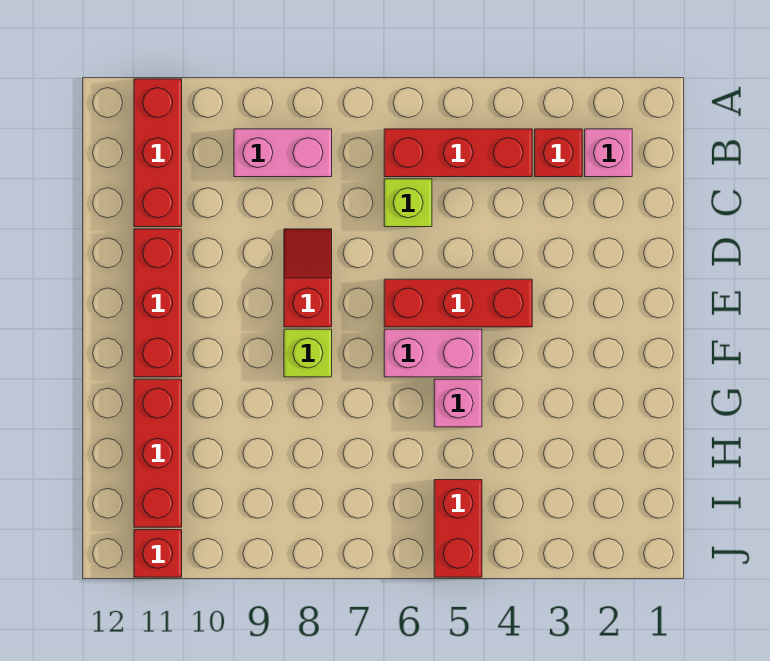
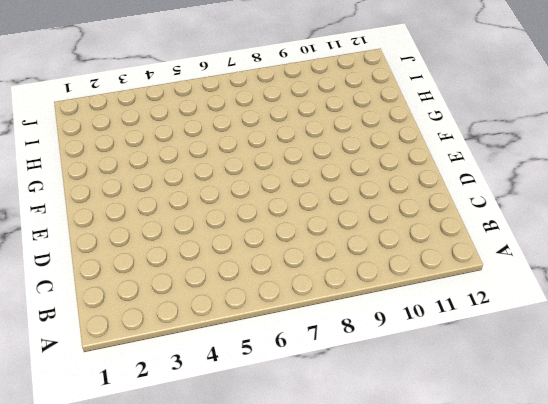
none -> red 1x3 brick [134,79,182,227]
none -> pink 1x1 brick [585,129,632,177]
none -> red 1x1 brick [535,129,582,177]

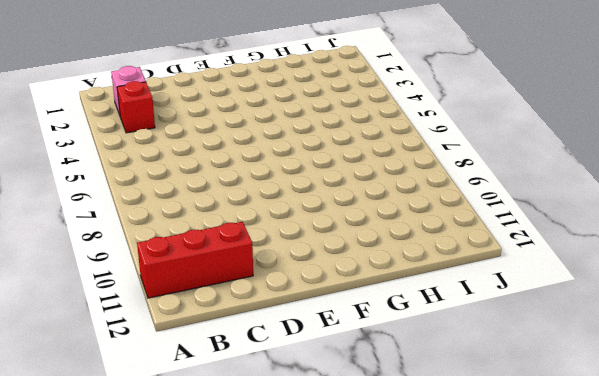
none -> red 1x3 brick [384,129,532,177]
none -> pink 1x2 brick [234,129,332,177]
none -> lime 1x1 brick [384,179,432,227]

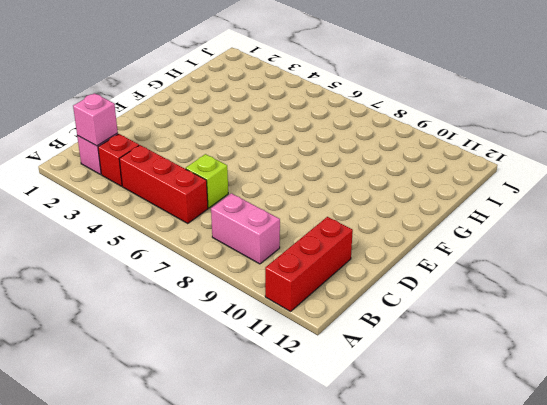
pink 1x1 brick [73,93,118,146] -> pink 1x1 brick moved to [434,379,482,427]
none -> red 1x2 slope [284,229,332,327]
none -> red 1x3 brick [134,229,182,377]
none -> red 1x3 brick [384,279,532,327]

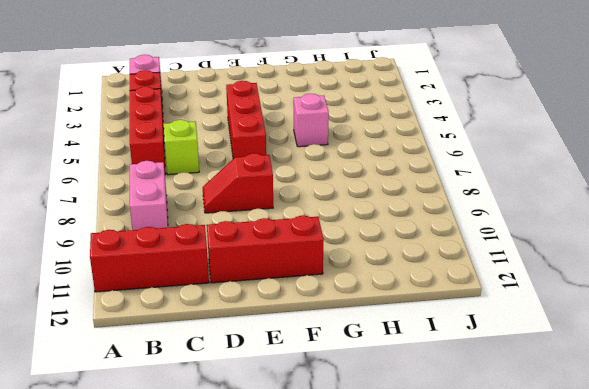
none -> pink 1x2 brick [384,329,482,377]
none -> lime 1x1 brick [284,329,332,377]
none -> red 1x3 brick [134,379,182,527]

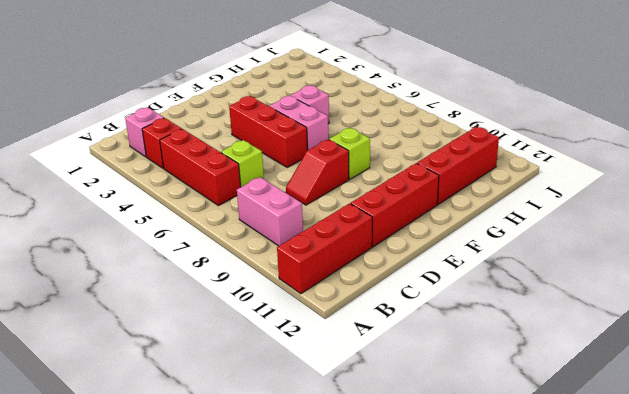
none -> red 1x2 brick [434,480,482,577]
none -> red 1x1 brick [134,530,182,577]

